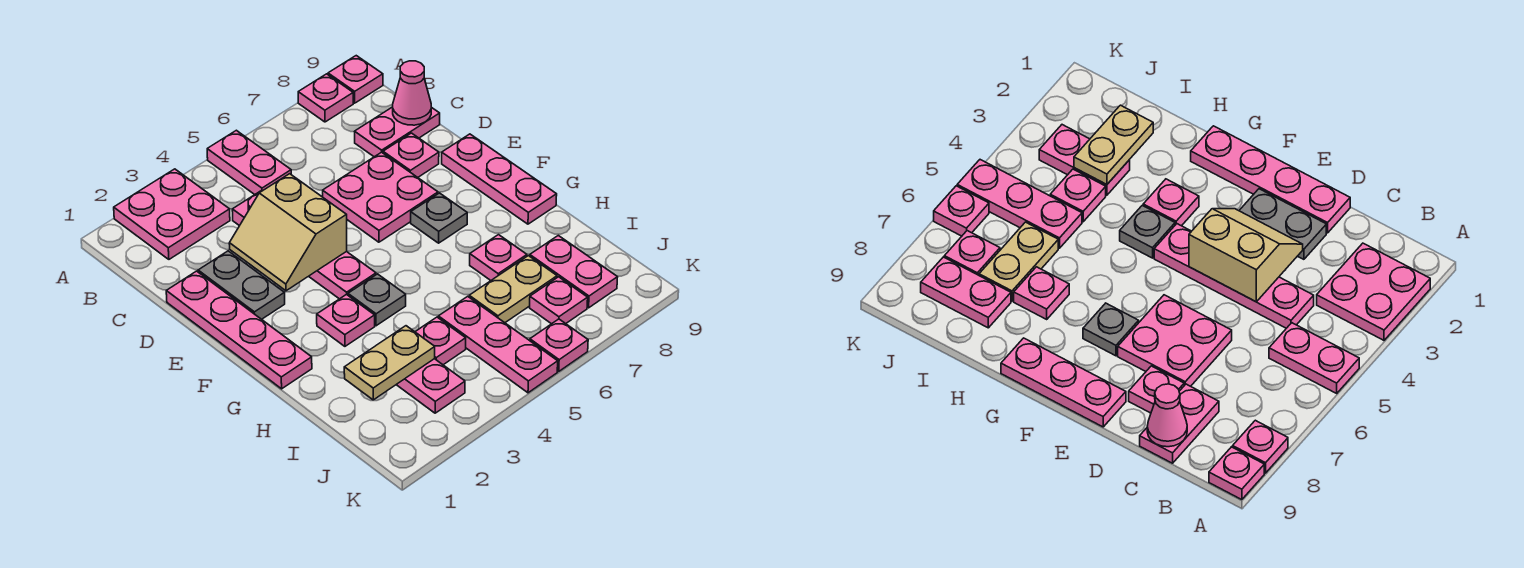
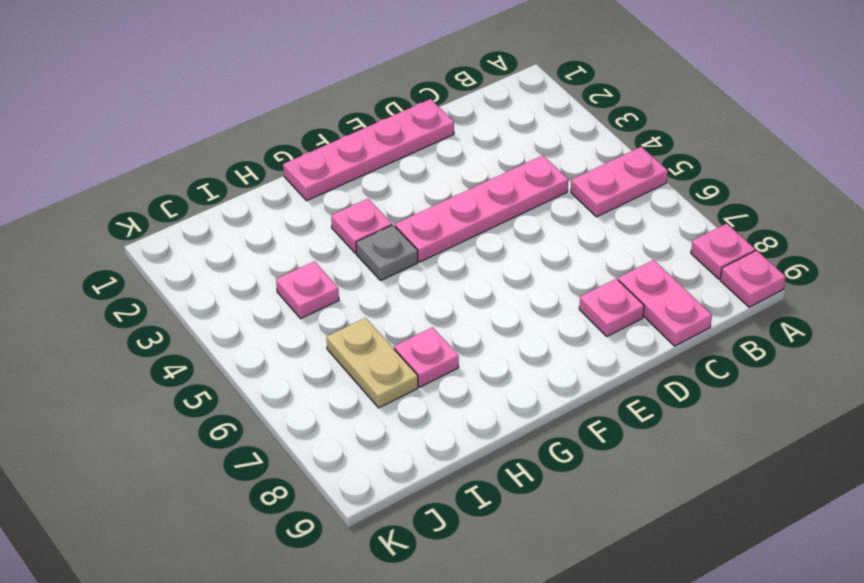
none -> pink 2x2 plate [114,169,230,259]
none -> grey 1x2 plate [198,251,285,319]
none -> pink 2x2 plate [323,152,438,242]

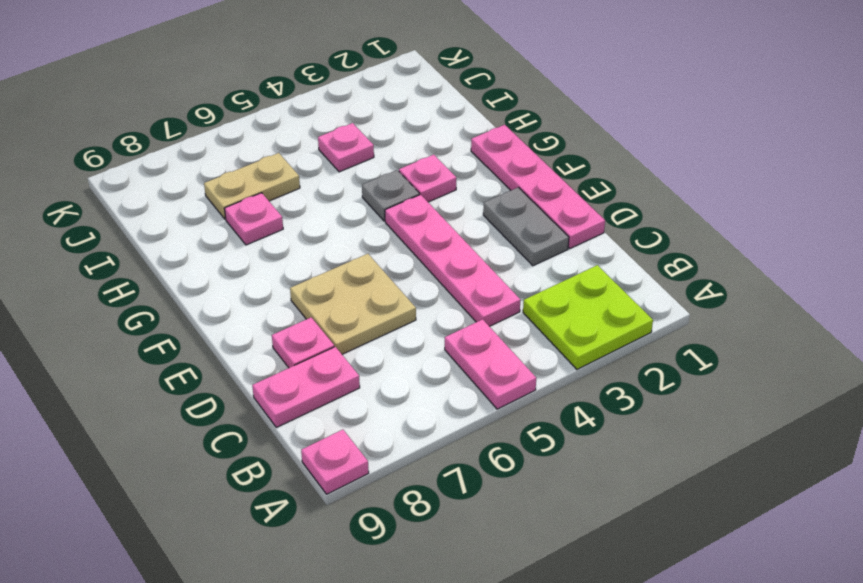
lime 2x2 plate [523,265,653,369] -> pink 2x2 plate [114,169,230,259]
tan 2x2 plate [290,254,416,354] -> pink 2x2 plate [323,152,438,242]
none -> pink 1x1 plate [298,74,353,122]
none -> pink 1x3 plate [442,134,557,224]
none -> grey 1x1 plate [411,193,467,243]

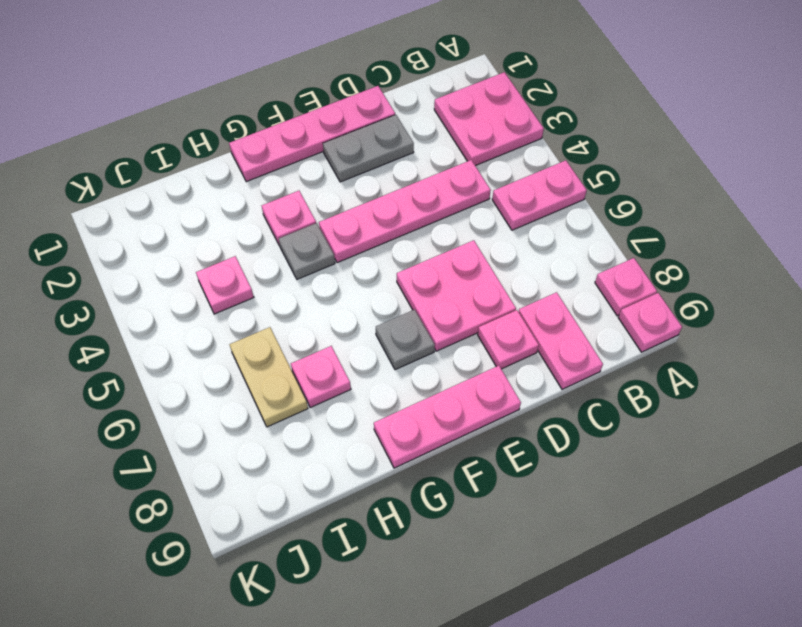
none -> pink 1x2 plate [396,359,465,413]
none -> pink 1x3 plate [438,296,558,393]
none -> pink 1x2 plate [530,235,618,308]

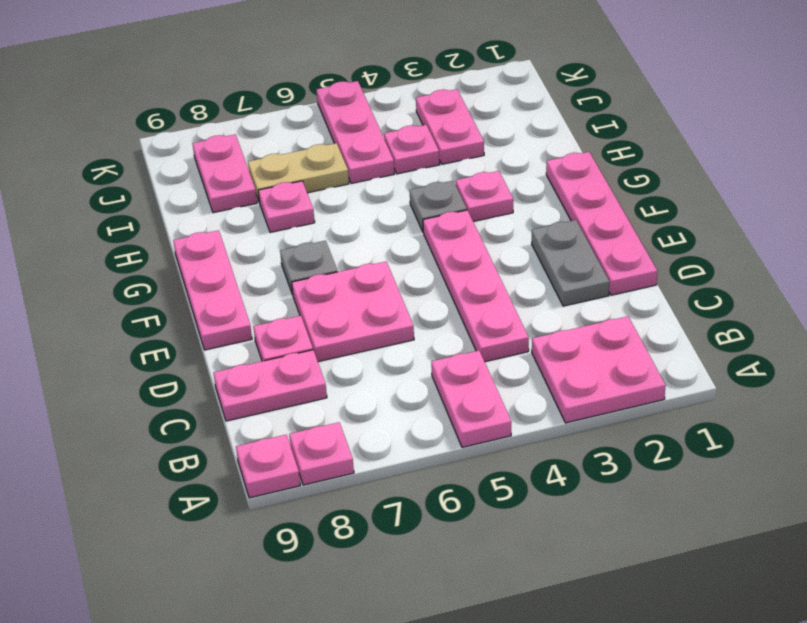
none -> pink 1x1 plate [530,277,588,324]
none -> pink 1x1 plate [530,319,588,371]
none -> pink 1x1 cone [393,61,431,125]

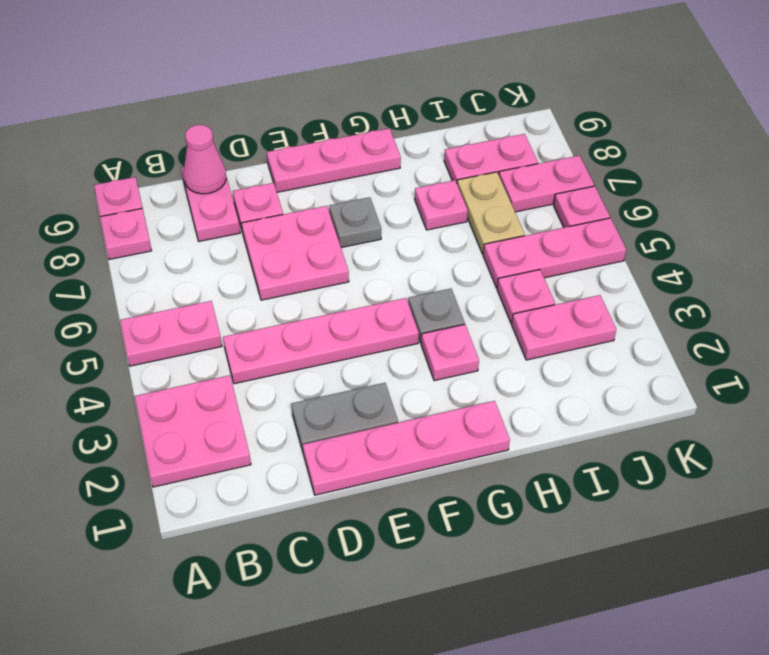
pink 1x2 plate [499,156,594,212] -> pink 1x1 plate [530,277,588,324]
none -> tan 2x2 slope [229,174,347,291]
none -> tan 1x2 plate [344,326,435,400]

